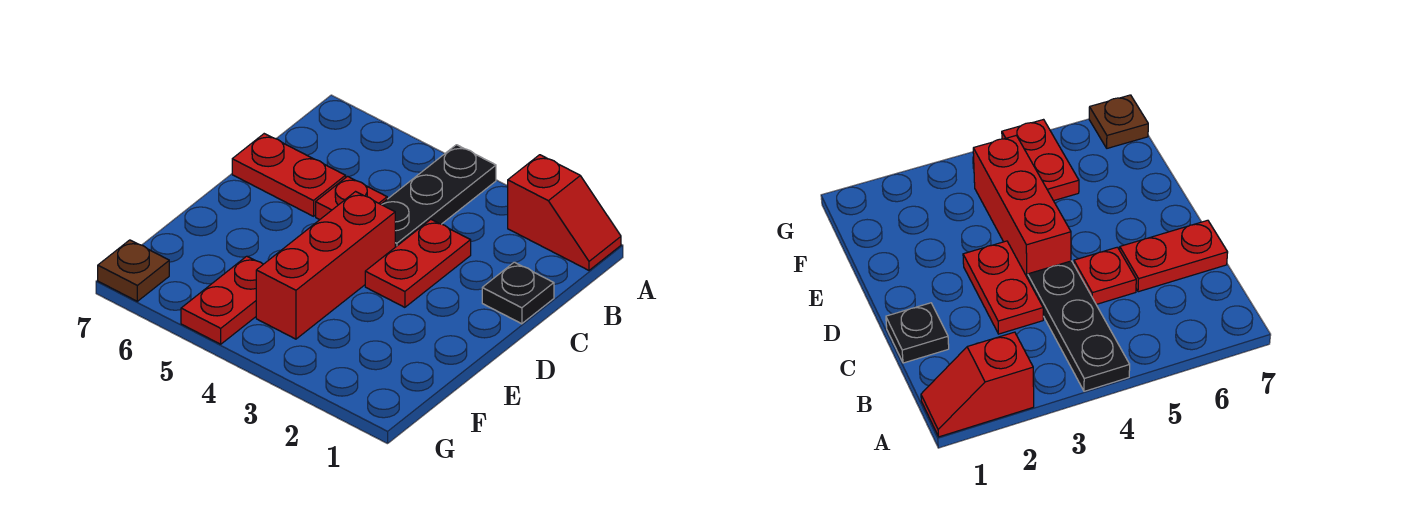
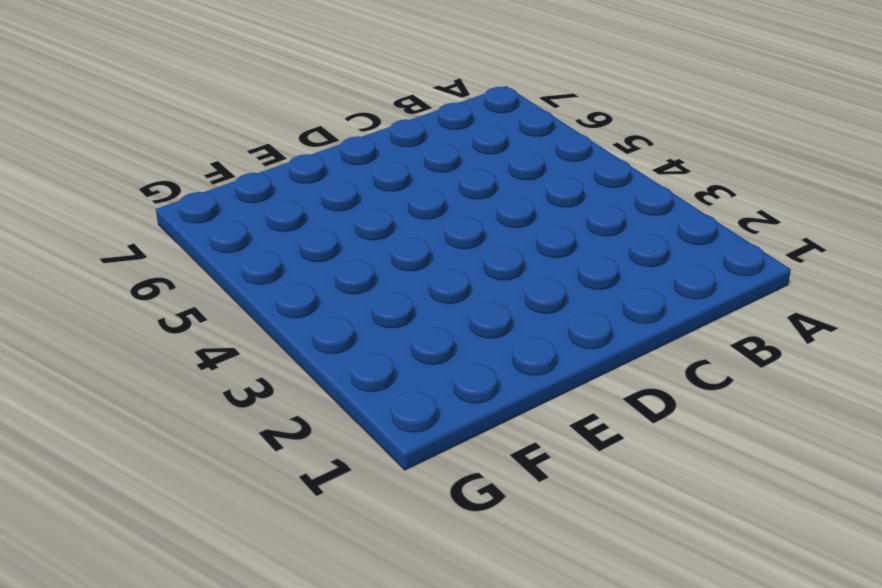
none -> red 1x2 slope [508,155,621,270]
none -> black 1x3 plate [381,145,496,247]

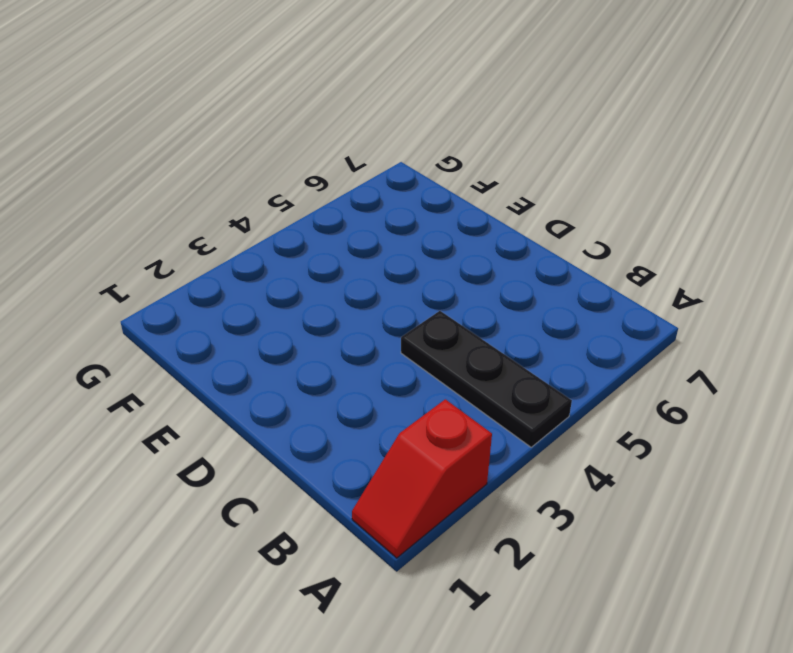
none -> black 1x1 plate [482,262,554,324]
none -> red 1x2 plate [365,220,471,307]

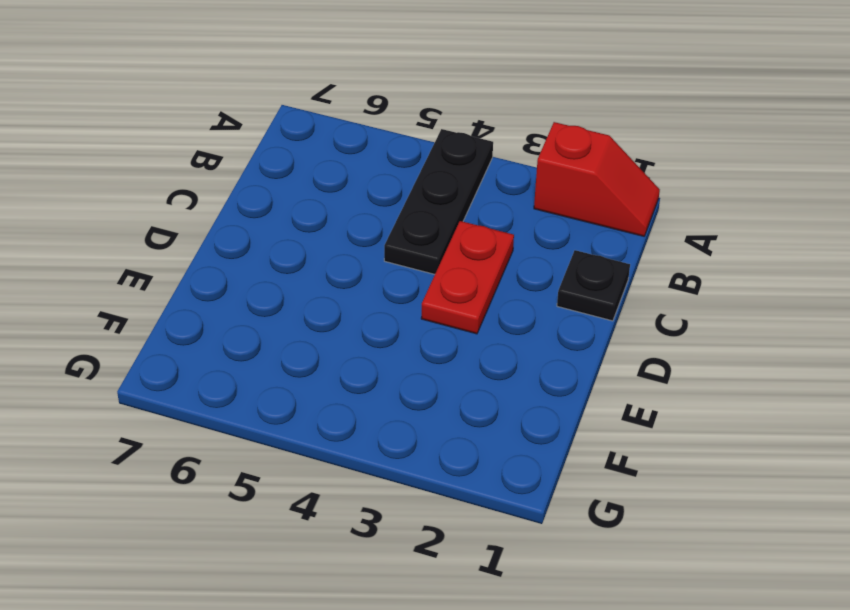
none -> red 1x1 plate [316,176,387,220]
none -> red 1x2 plate [232,134,346,216]

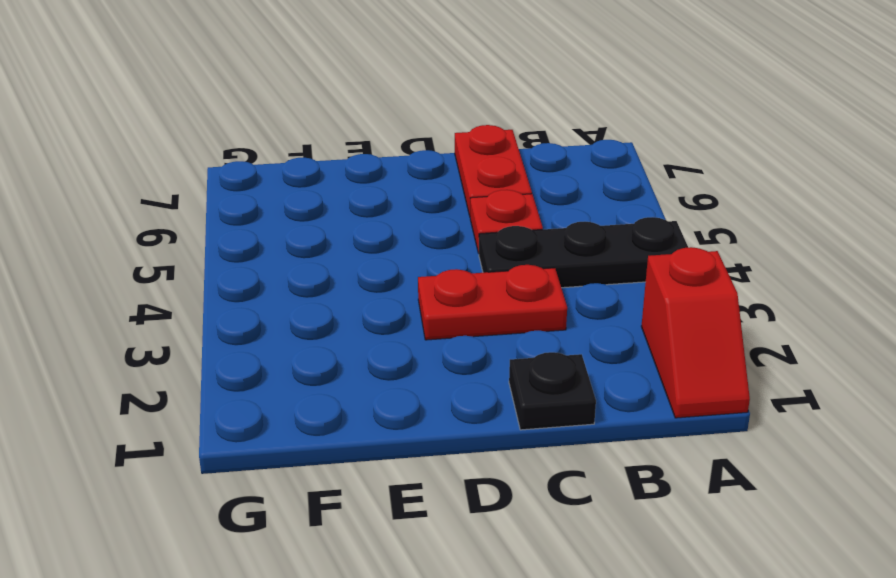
none -> red 1x3 brick [256,192,395,339]
none -> red 1x2 plate [181,256,263,344]

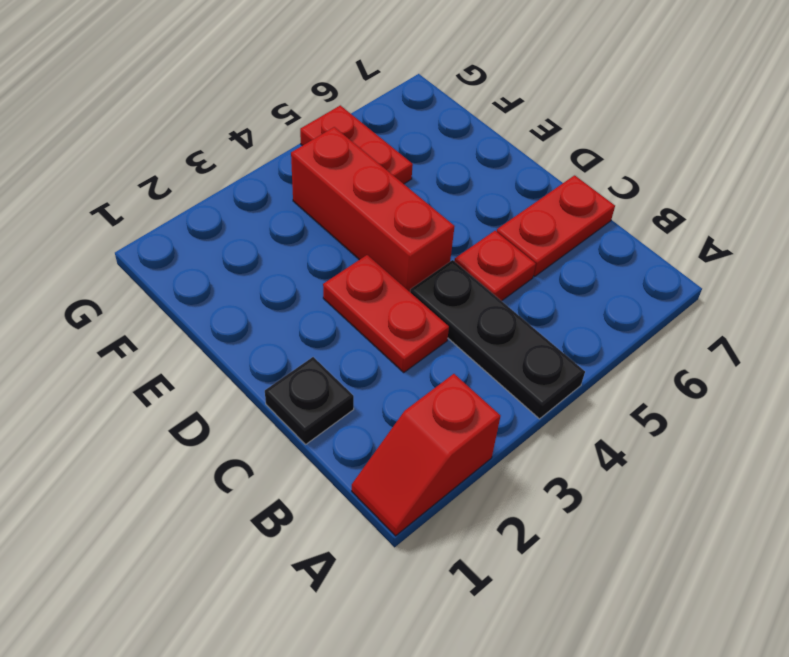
none -> brown 1x1 plate [98,240,169,301]

